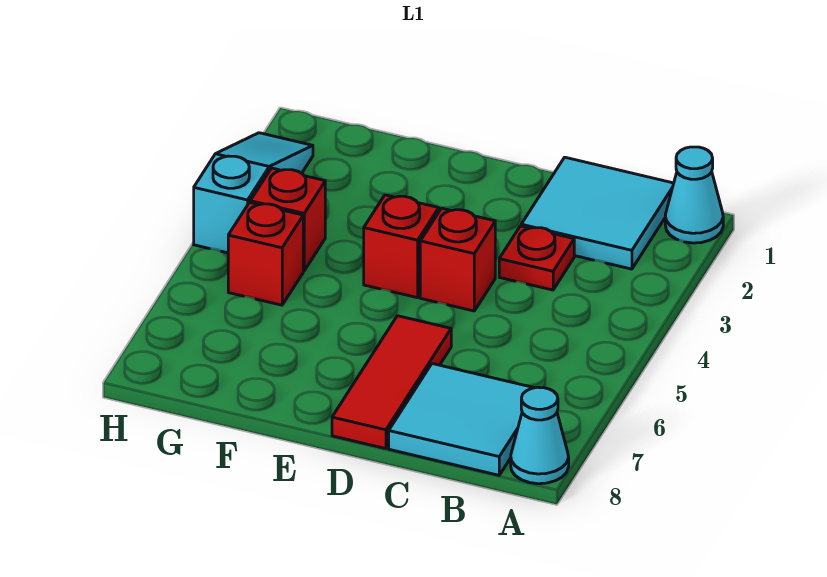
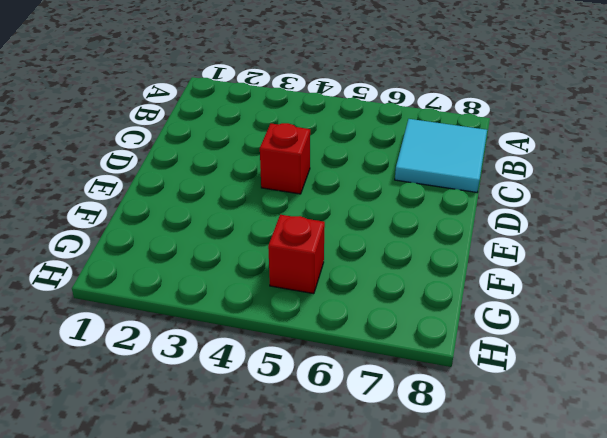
none -> cyan 1x1 cone [665,147,723,243]
none -> cyan 1x1 cone [511,387,569,484]

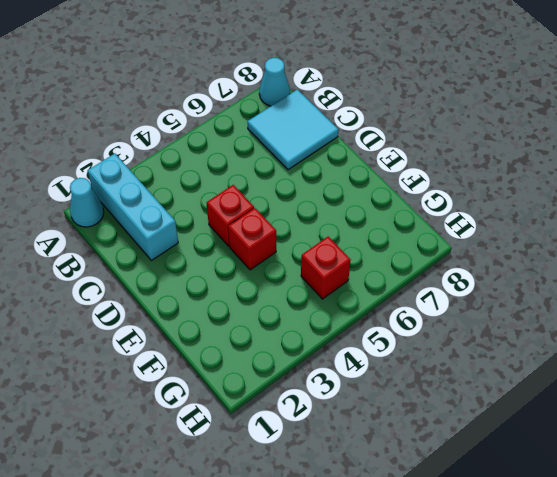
cyan 1x3 brick [88,154,178,260] -> cyan 2x2 tile [521,157,674,269]
none -> red 1x1 plate [499,226,574,290]
none -> red 1x3 tile [332,316,451,449]

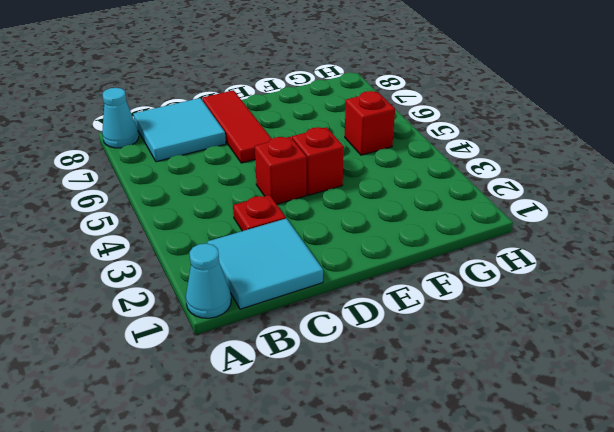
none -> red 1x1 brick [250,168,325,271]
none -> cyan 1x3 slope [194,133,313,253]

